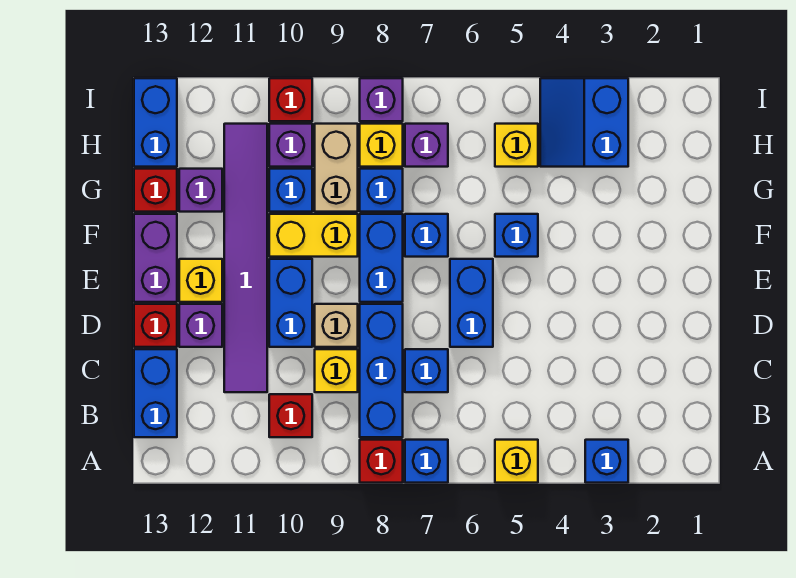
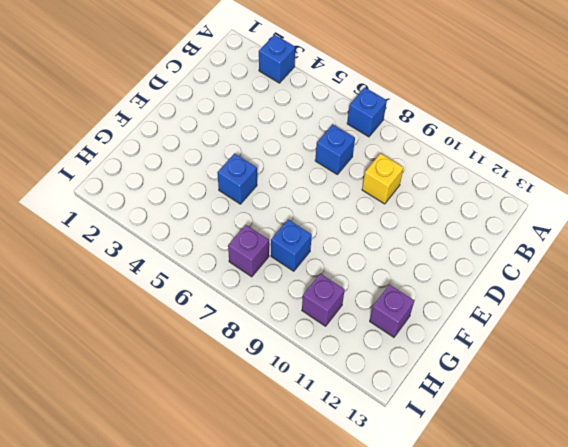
none -> yellow 1x1 brick [495,440,538,483]
none -> red 1x1 brick [360,440,403,483]
none -> blue 1x3 brick [360,304,403,437]
none -> red 1x1 brick [269,394,312,437]

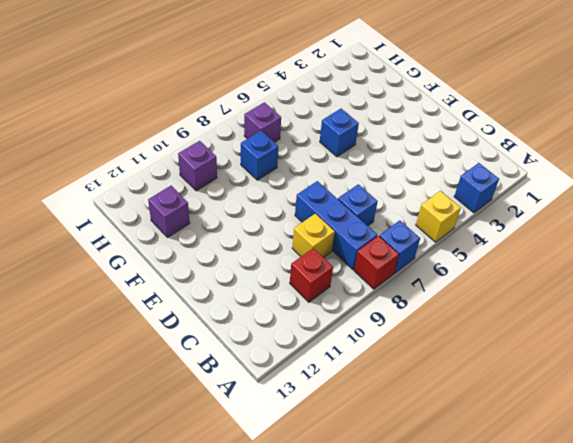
none -> blue 1x2 brick [134,349,177,437]
none -> purple 1x6 tile [224,124,267,392]
none -> blue 1x2 brick [450,259,493,347]
none -> tan 1x1 brick [315,304,358,347]

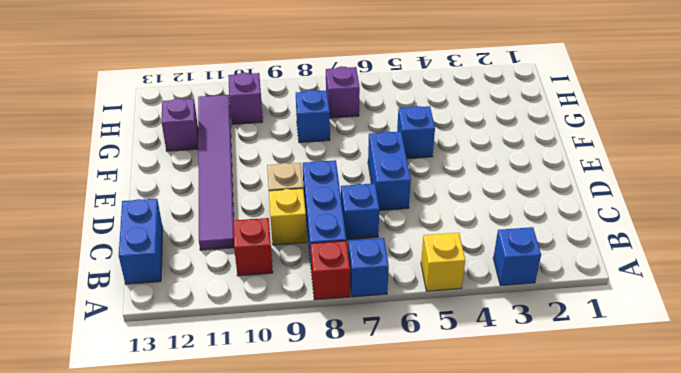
none -> blue 1x2 brick [269,259,312,347]
none -> purple 1x1 brick [179,304,222,347]
none -> red 1x1 brick [134,304,177,347]
none -> blue 1x2 brick [360,214,403,302]

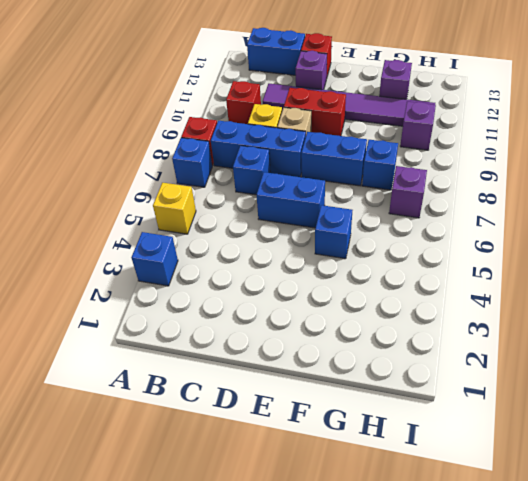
red 1x2 brick [284,88,346,136] -> blue 1x2 brick [269,259,312,347]
none -> yellow 1x1 brick [179,259,222,302]
none -> purple 1x2 brick [134,214,177,302]
none -> blue 1x1 brick [405,214,448,257]
none -> yellow 1x2 brick [269,214,358,257]

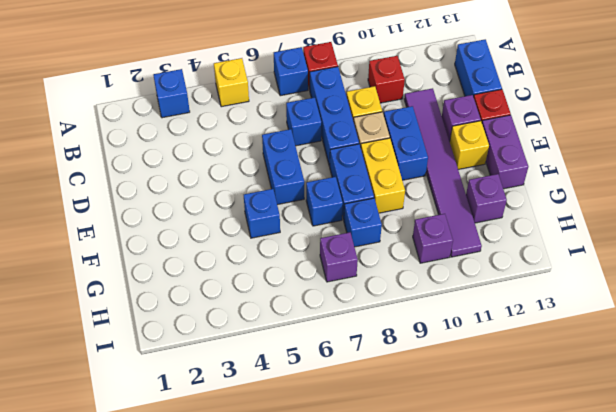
yellow 1x2 brick [361,138,405,213] -> yellow 1x2 brick turned to [269,214,358,257]
none -> tan 1x2 brick [315,124,358,212]
none -> blue 1x1 brick [269,169,312,212]
none -> red 1x1 brick [134,169,177,212]
none -> blue 2x2 slope [540,78,628,167]

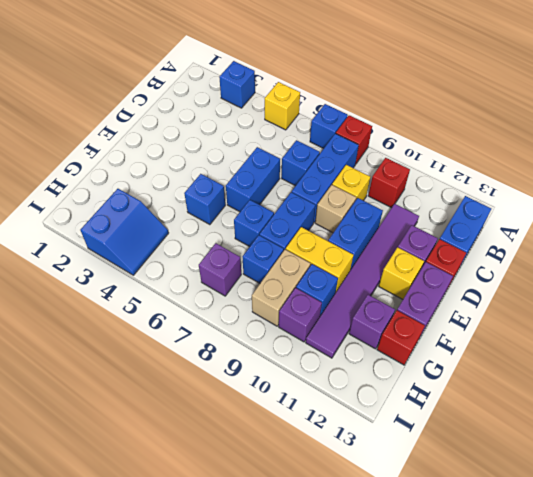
none -> yellow 1x1 brick [495,124,538,167]
none -> yellow 1x1 brick [360,124,403,167]
none -> blue 1x2 brick [134,78,177,167]
none -> purple 1x1 brick [360,78,403,121]

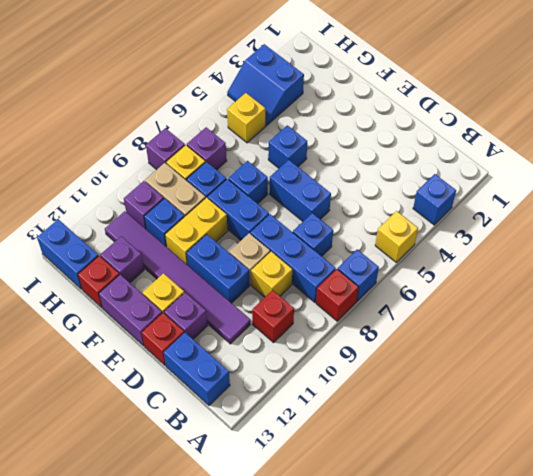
none -> red 1x1 brick [269,78,312,121]

